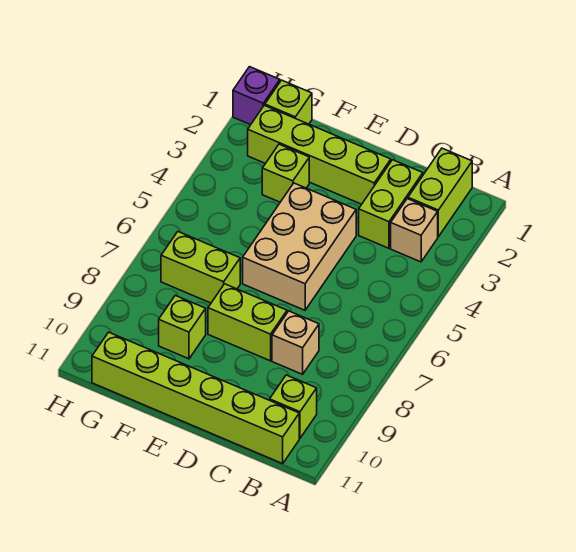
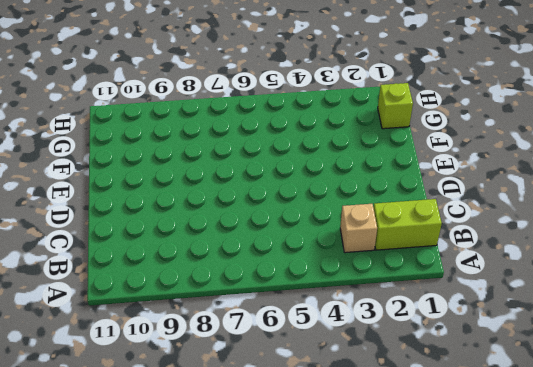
none -> lime 1x1 brick [270,375,317,438]
none -> lime 1x6 brick [92,332,299,464]
none -> lime 1x2 brick [359,160,423,248]

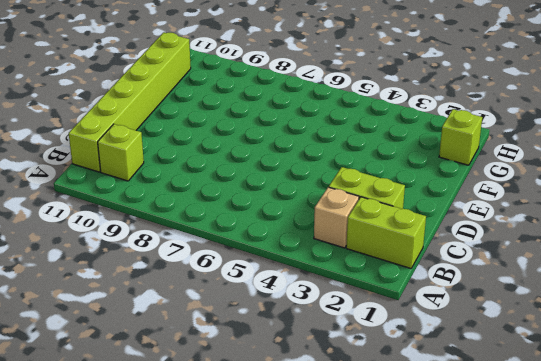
none -> tan 1x1 brick [272,311,319,374]
none -> lime 1x4 brick [248,105,391,204]
none -> tan 2x3 brick [243,183,356,310]

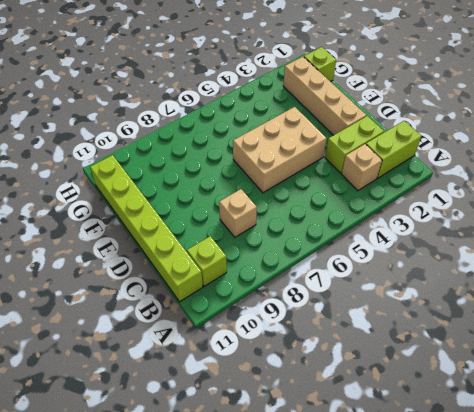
tan 1x4 brick [283,57,366,135] -> lime 1x4 brick [248,105,391,204]
none -> lime 1x2 brick [208,284,287,361]
none -> lime 1x1 brick [262,144,309,202]
none -> lime 1x2 brick [161,232,240,303]

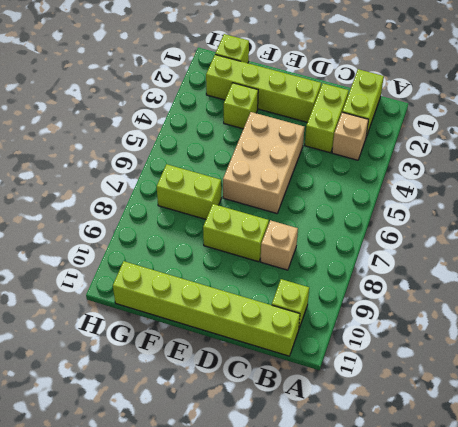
none -> lime 1x1 brick [159,295,206,359]
none -> purple 1x1 brick [233,67,280,125]

